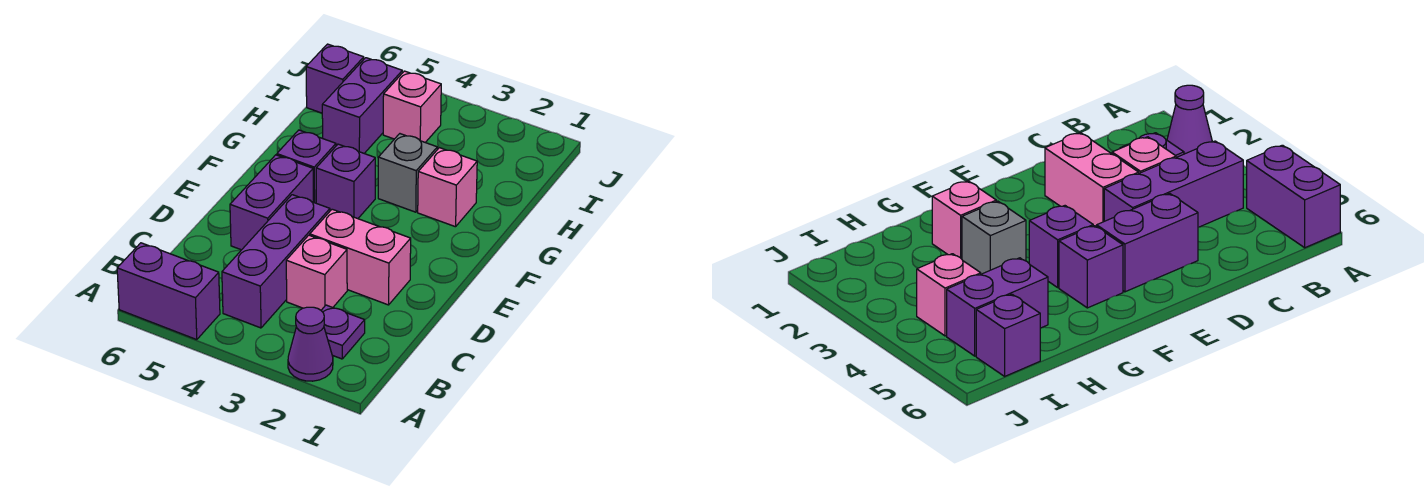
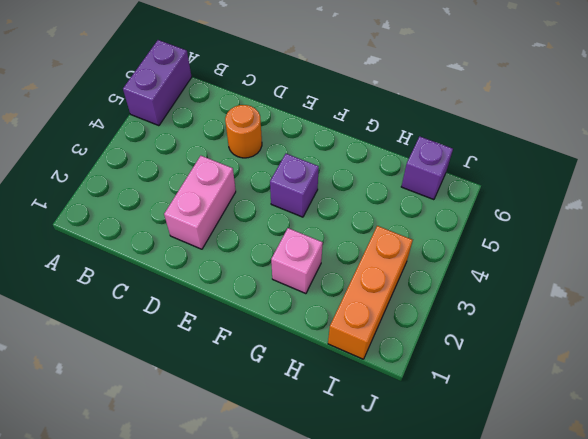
orange 1x1 round brick [225,105,262,158] -> purple 1x2 brick [230,155,313,250]
orange 1x3 brick [328,226,413,359] -> none
none -> purple 1x1 cone [288,307,333,381]
none -> purple 1x1 plate [321,305,365,359]
none -> purple 1x3 brick [222,195,330,328]

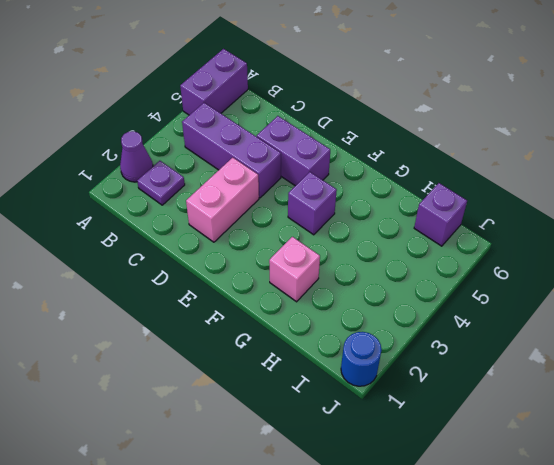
blue 1x1 round brick [341,332,382,386] -> none
none -> pink 1x1 brick [286,235,347,310]
none -> purple 1x1 brick [277,130,336,203]
none -> grey 1x1 brick [378,134,437,212]

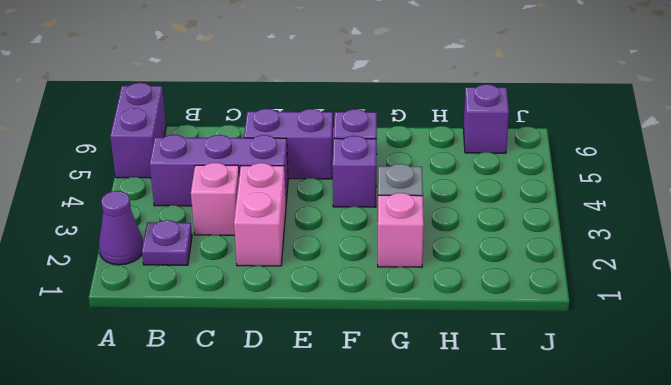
none -> purple 1x2 brick [322,58,402,153]
none -> pink 1x1 brick [383,71,441,142]

